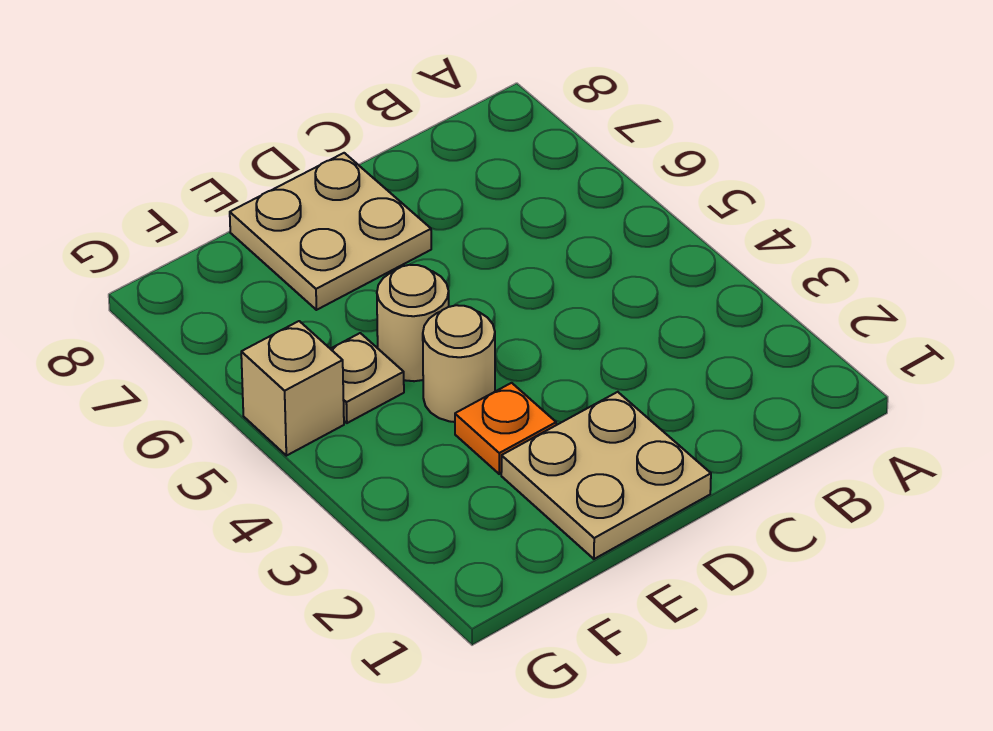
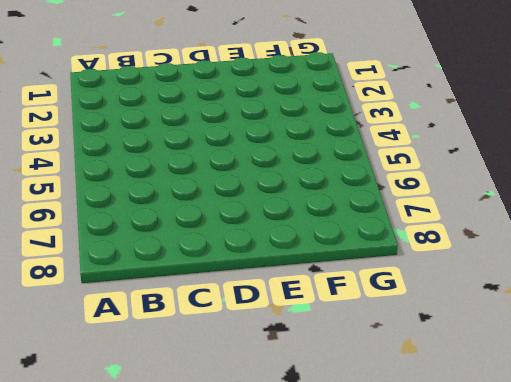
none -> tan 2x2 plate [501,392,711,559]
none -> tan 2x2 plate [230,153,431,310]

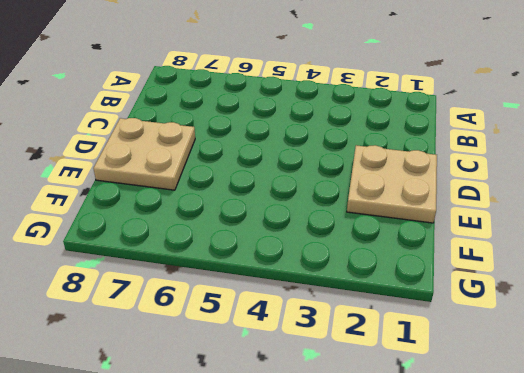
none -> orange 1x1 plate [455,383,556,474]
none -> tan 1x1 round brick [423,305,495,422]

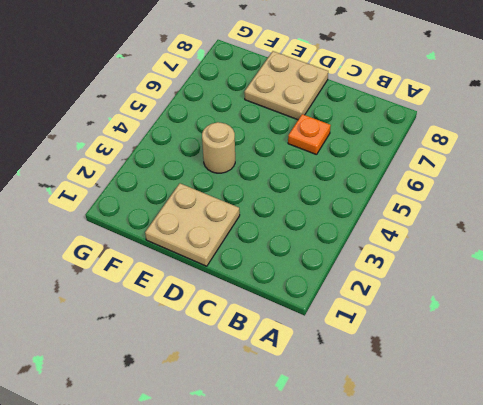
orange 1x1 plate [288,114,331,155] -> orange 1x1 plate moved to [455,383,556,474]
none -> tan 1x1 round brick [377,265,449,381]
none -> tan 1x1 plate [331,333,404,423]

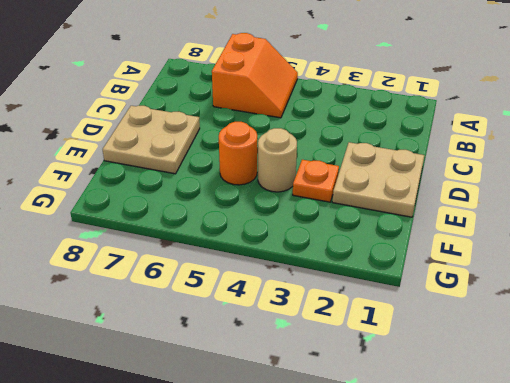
orange 2x2 slope [212,33,298,118] -> none
orange 1x1 round brick [219,122,257,185] -> tan 1x1 round brick [377,265,449,381]
none -> tan 1x1 plate [331,333,404,423]
none -> tan 1x1 brick [241,321,344,456]

